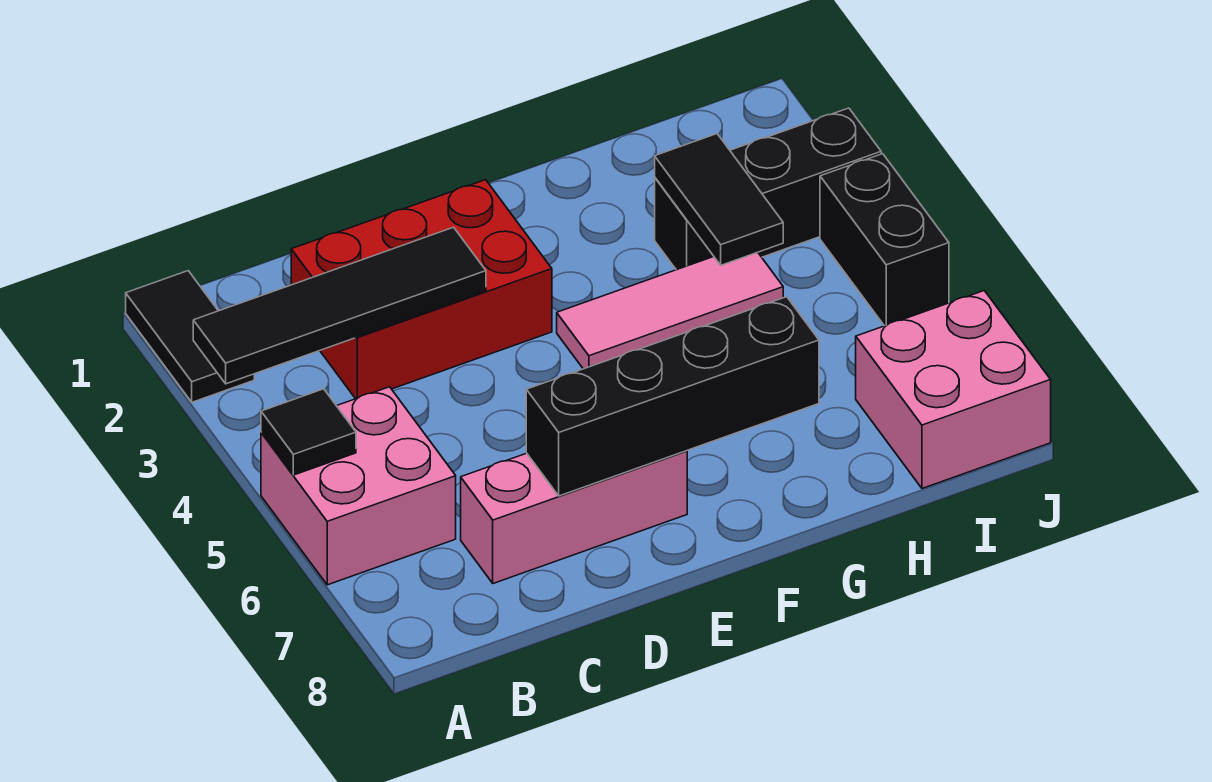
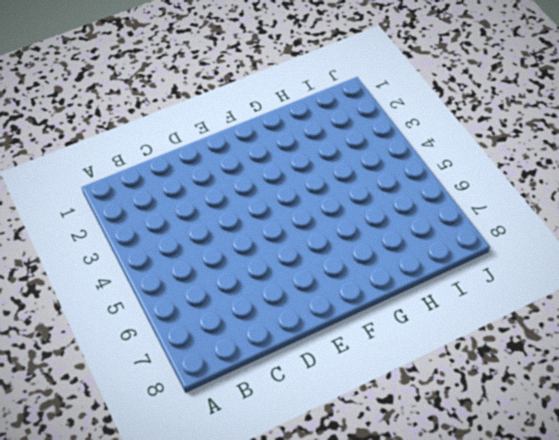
none -> black 1x2 tile [126,271,254,402]
none -> pink 2x2 brick [261,387,456,585]
none -> red 2x3 brick [291,180,552,399]

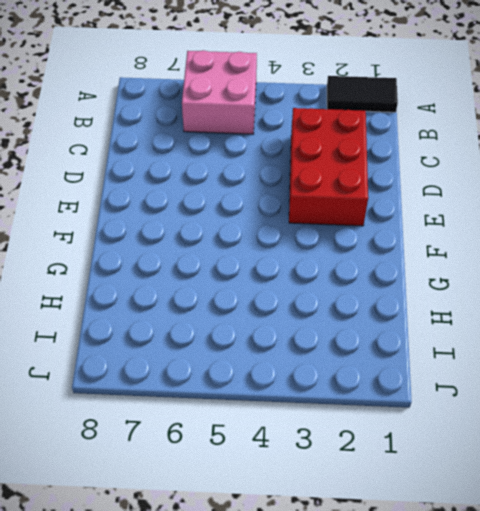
none -> pink 1x3 brick [461,451,687,583]
none -> pink 1x3 tile [557,252,783,369]
none -> black 1x3 brick [655,108,881,270]

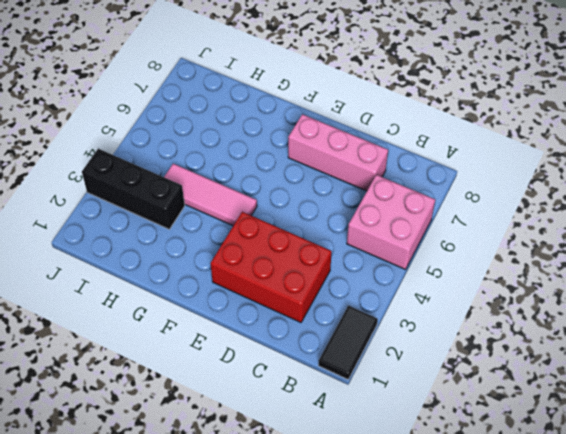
none -> pink 2x2 brick [856,291,1051,488]
none -> black 1x2 brick [820,154,949,326]
none -> black 1x4 tile [193,227,486,384]

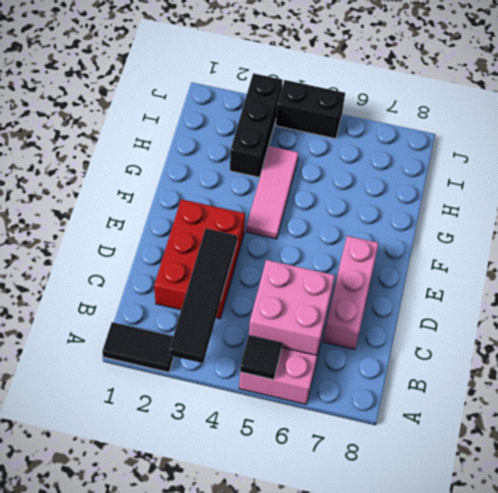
pink 2x2 brick [249,260,335,355] -> pink 2x2 brick moved to [856,291,1051,488]
none -> black 1x4 brick [526,297,819,496]
none -> black 1x2 tile [655,134,783,265]

